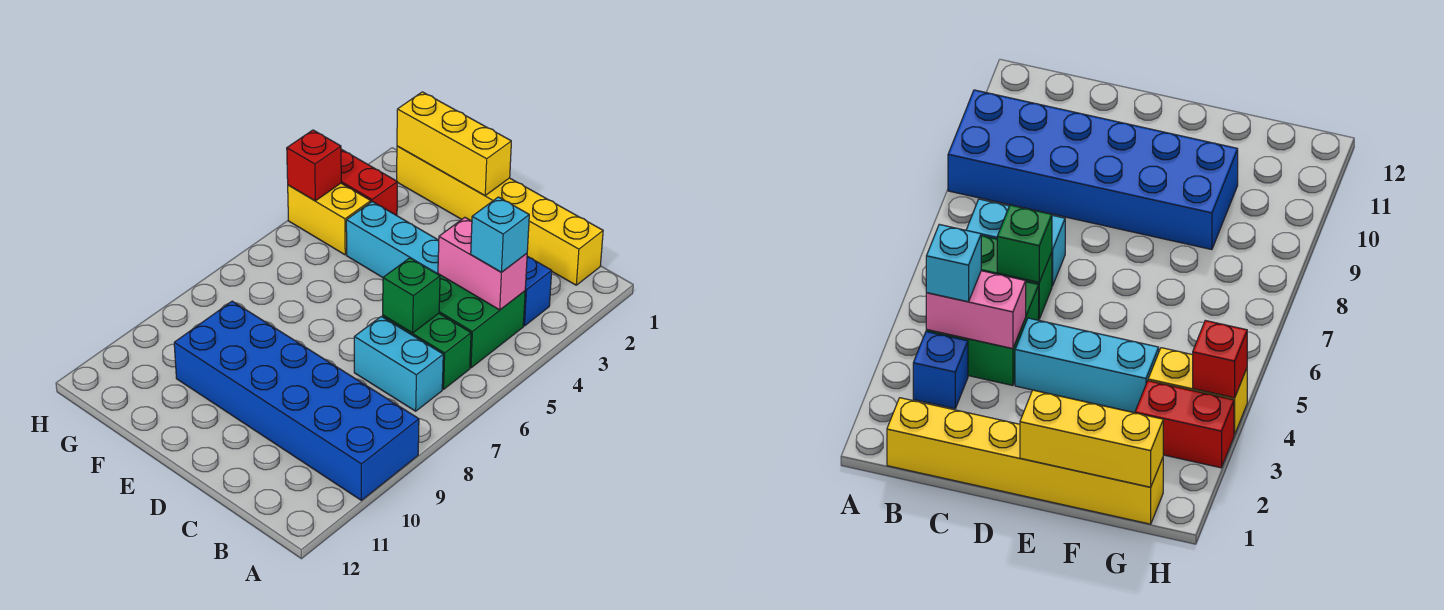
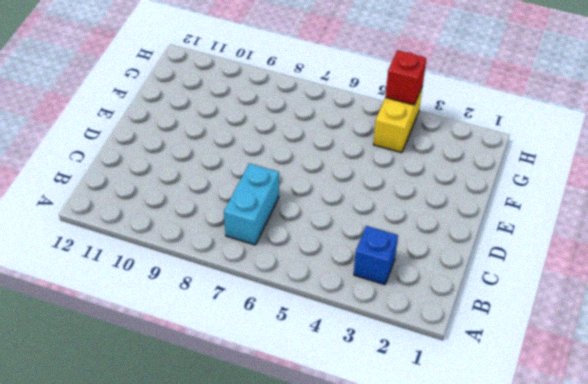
none -> blue 2x6 brick [174,301,419,500]
none -> yellow 1x6 brick [397,146,603,285]
none -> green 2x2 brick [438,274,525,368]

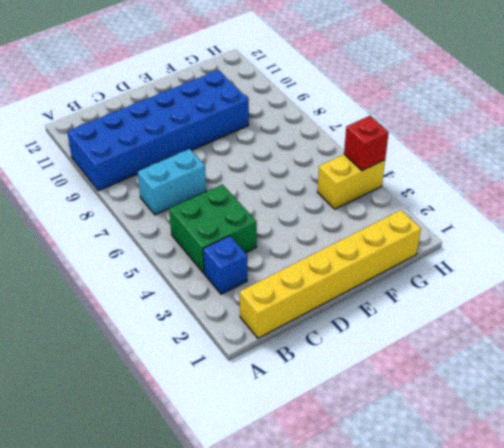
none -> green 1x2 brick [383,314,471,389]
none -> cyan 1x3 brick [346,202,439,277]
none -> red 1x2 brick [341,149,397,216]

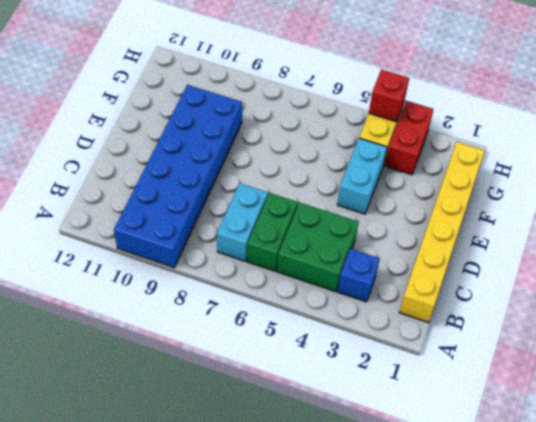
cyan 1x2 brick [337,138,387,214] -> cyan 1x3 brick [346,202,439,277]
none -> pink 1x2 brick [438,217,527,310]
none -> green 1x1 brick [383,258,440,333]
none -> yellow 1x3 brick [397,92,511,195]

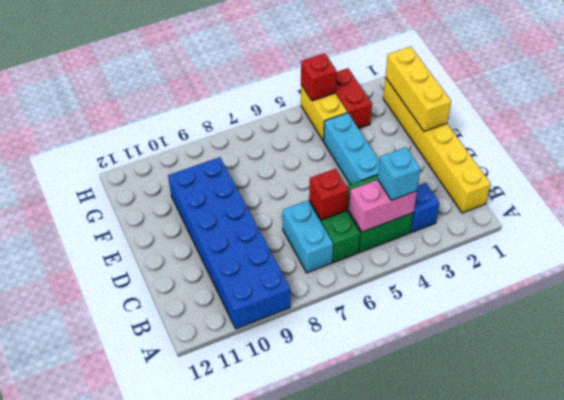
pink 1x2 brick [349,180,417,232] -> pink 1x2 brick turned to [438,217,527,310]
red 1x1 brick [309,169,348,220] -> green 1x1 brick [383,258,440,333]

